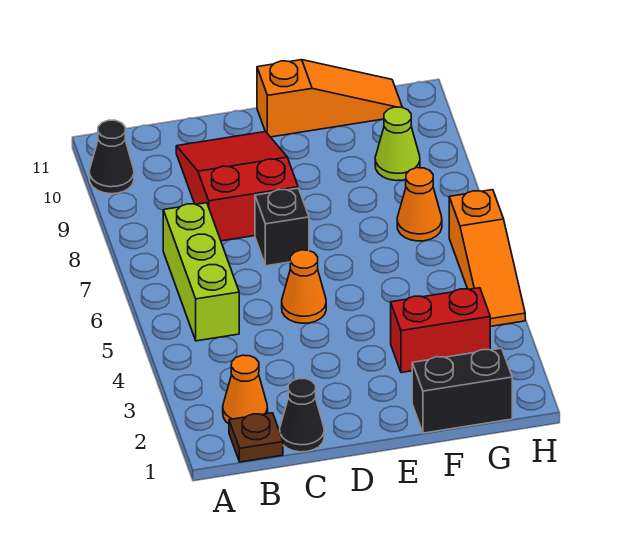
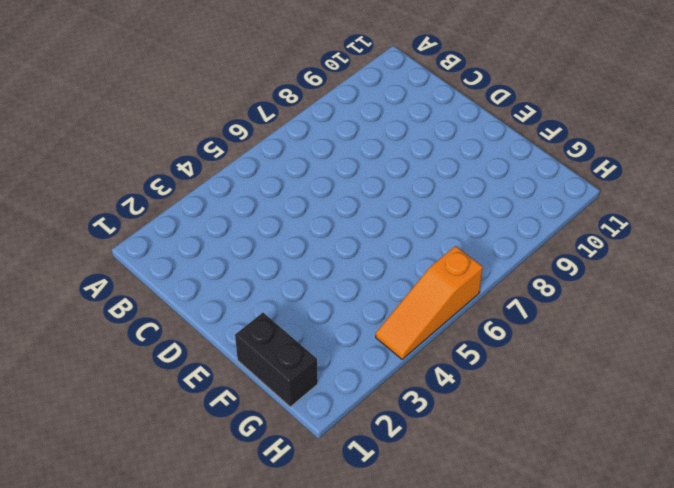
none -> black 1x1 cone [89,120,134,194]
none -> brown 1x1 plate [229,413,283,462]
none -> orange 1x1 cone [223,355,268,424]

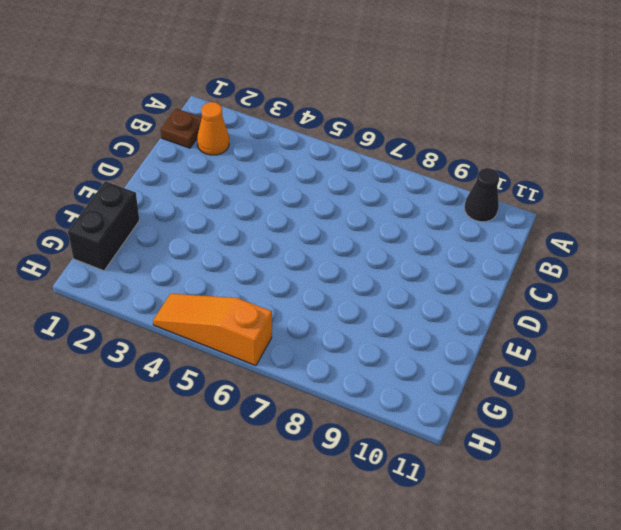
none -> lime 1x3 brick [163,203,239,341]
none -> black 1x1 cone [280,379,324,452]
none -> red 2x3 slope [176,132,298,241]

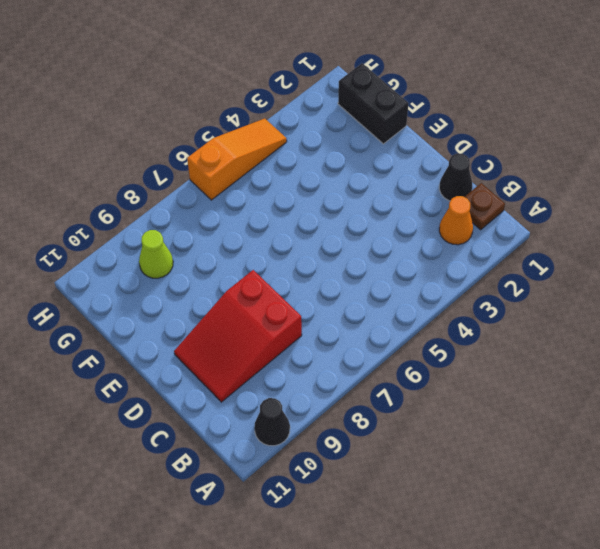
none -> lime 1x3 brick [163,203,239,341]
none -> orange 1x1 cone [282,250,326,323]
none -> black 1x1 brick [255,188,309,266]

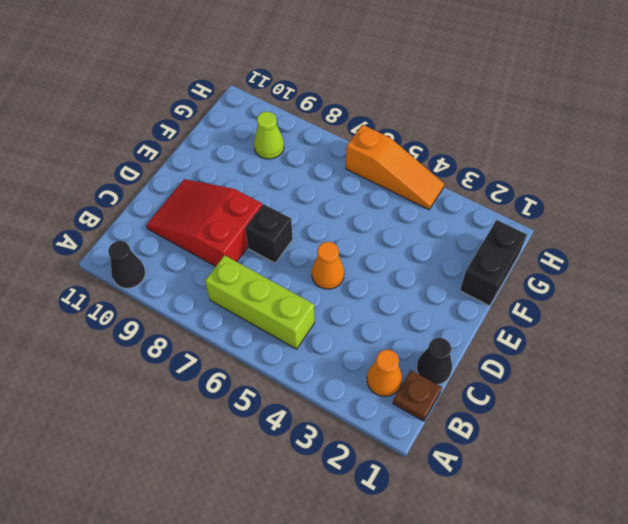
none -> orange 1x3 slope [257,60,402,137]
none -> red 1x2 brick [391,288,490,373]
none -> orange 1x1 cone [397,168,442,241]

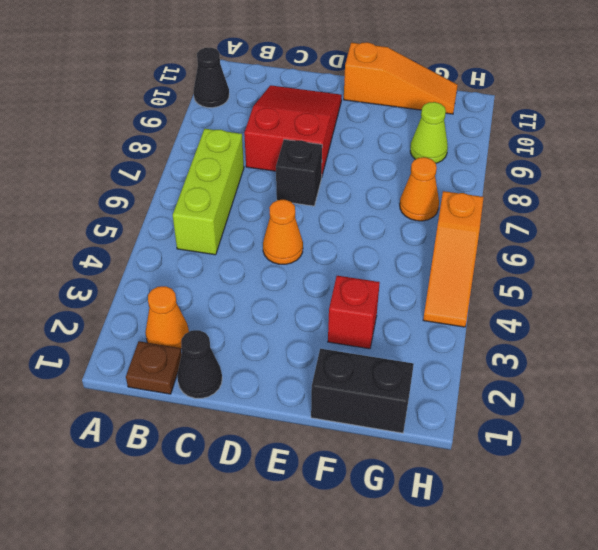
red 1x1 brick [328,276,380,349] -> red 1x2 brick [391,288,490,373]

